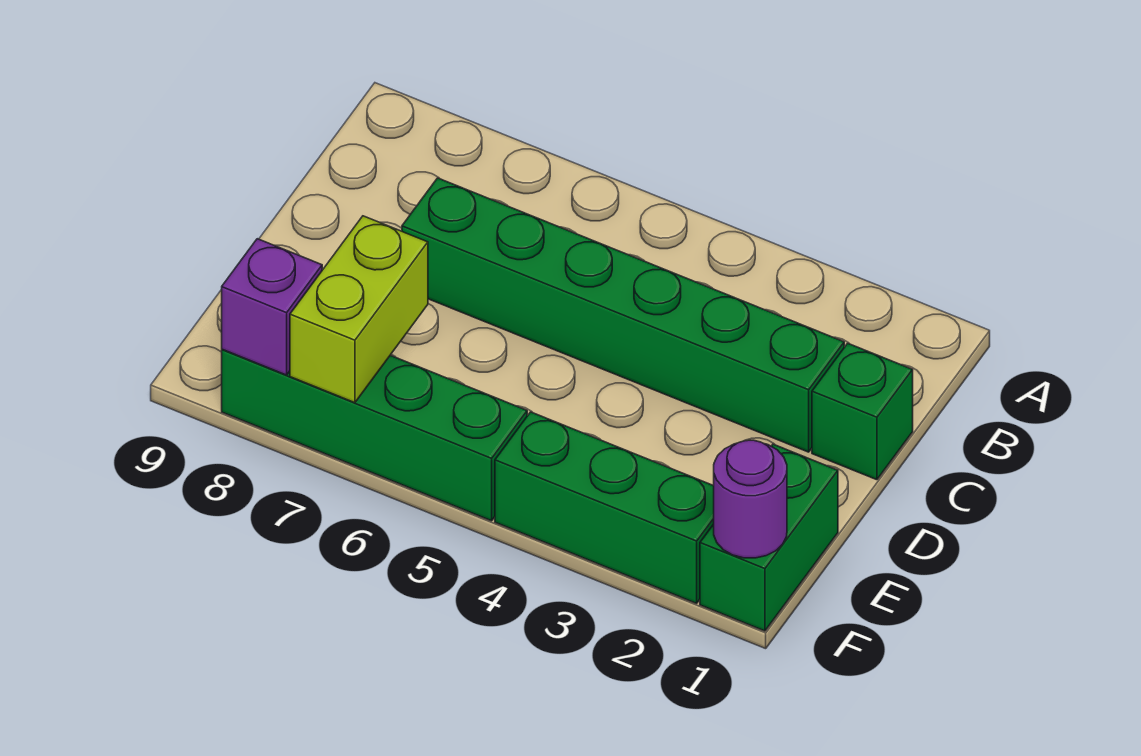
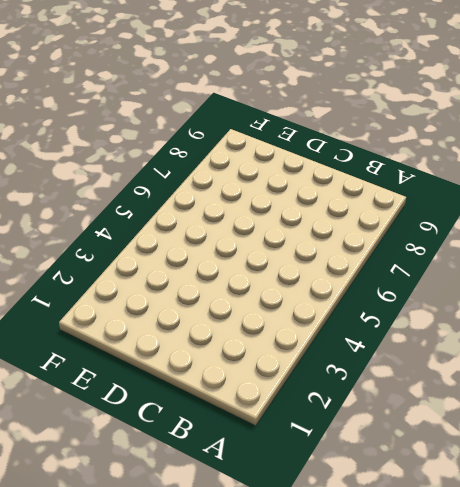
none -> green 1x1 brick [812,343,913,480]
none -> green 1x6 brick [402,178,844,452]

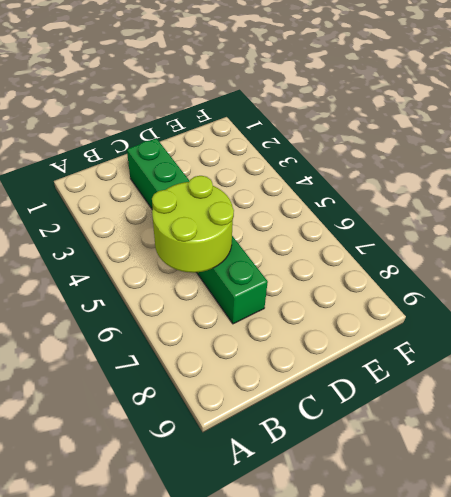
lime 2x2 round brick [152,176,234,273] -> none
none -> green 1x1 brick [812,343,913,480]
none -> green 1x2 brick [700,444,838,631]

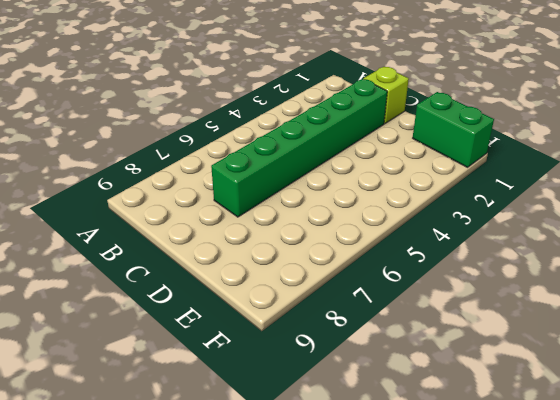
lime 1x1 brick [364,67,409,124] -> green 1x1 brick [812,343,913,480]
none -> green 1x3 brick [495,412,714,603]
none -> green 1x4 brick [222,349,527,521]

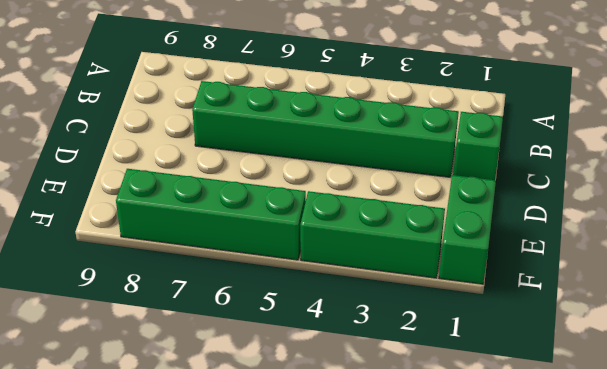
none -> lime 1x2 brick [290,216,428,403]
none -> purple 1x1 round brick [714,440,787,558]

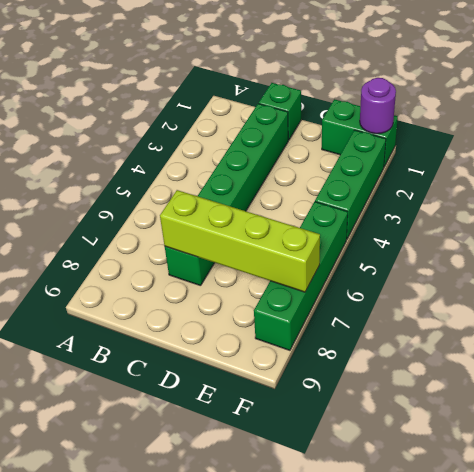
lime 1x4 brick [160,190,320,292] -> lime 1x2 brick [290,216,428,403]
none -> purple 1x1 brick [222,239,322,375]

